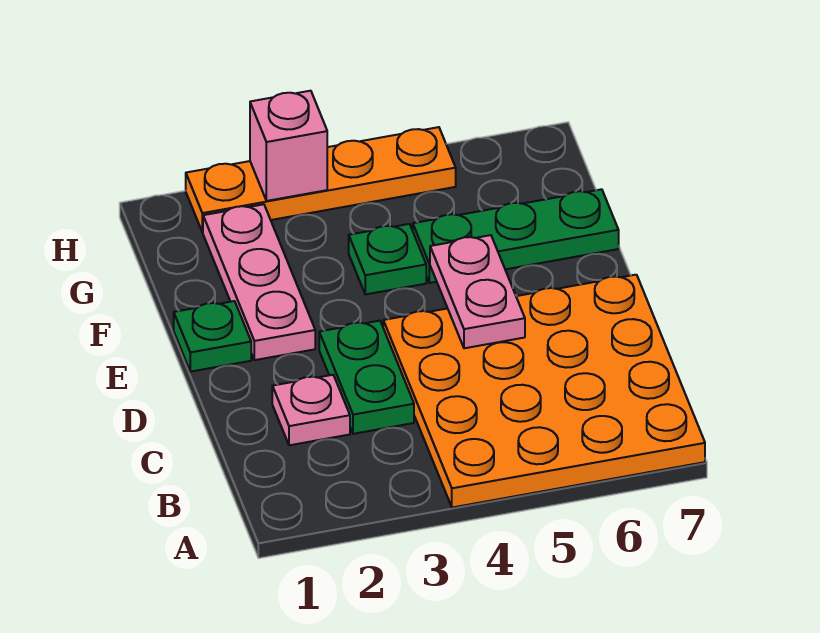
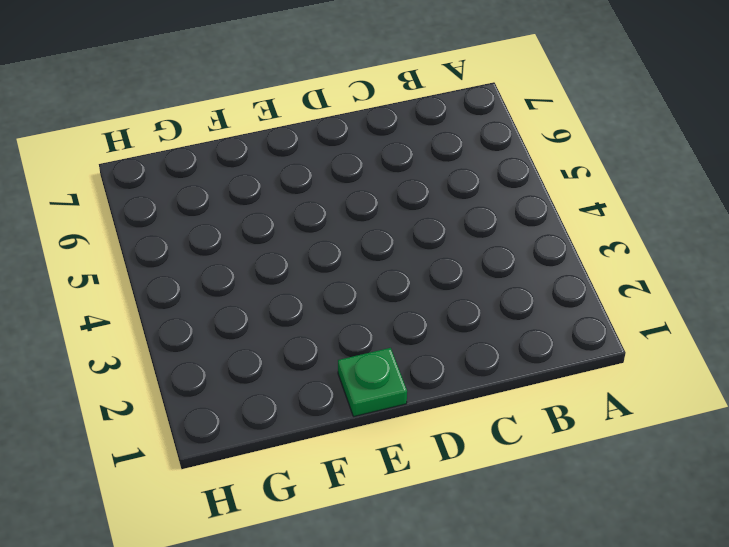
none -> orange 4x4 plate [383,275,705,508]
none -> pink 1x1 plate [272,375,350,445]

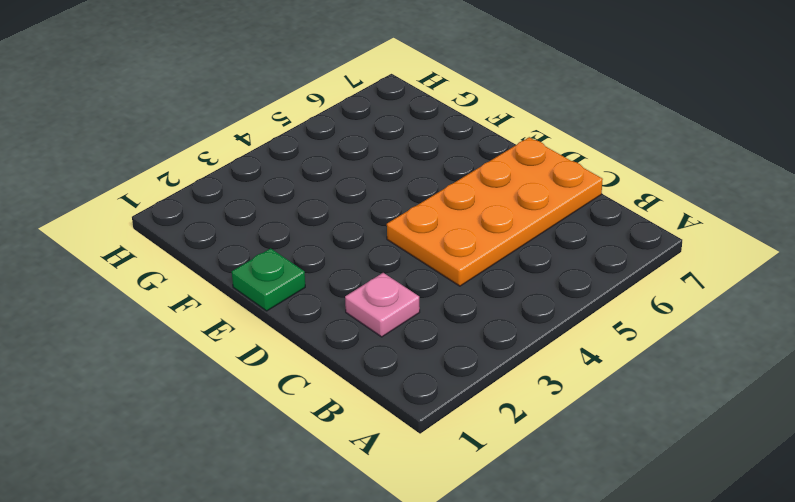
orange 2x4 plate [387,137,603,286] -> orange 4x4 plate [383,275,705,508]
none -> green 1x2 plate [319,321,414,434]
none -> pink 1x3 plate [203,204,315,360]

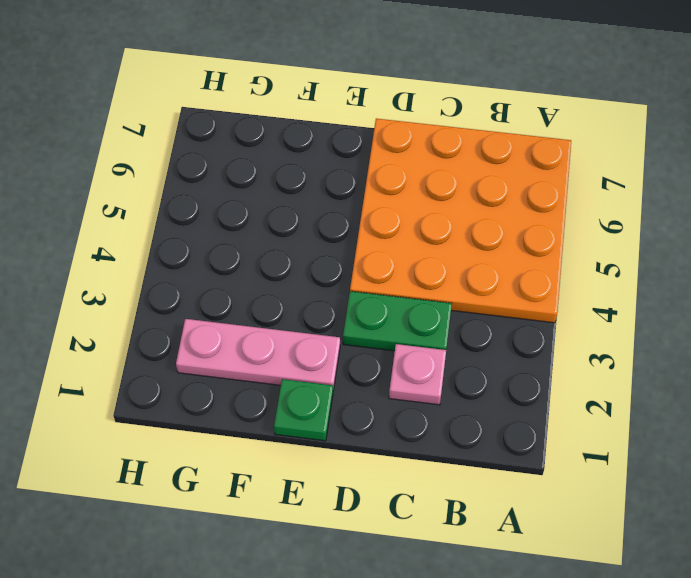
none -> green 1x1 plate [349,224,426,294]
none -> green 1x3 plate [413,189,619,283]

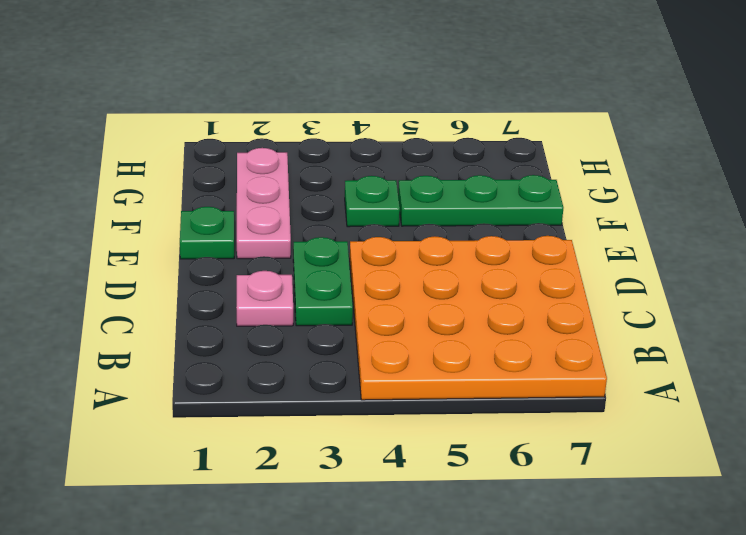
none -> orange 1x4 plate [186,127,456,232]
none -> pink 1x2 plate [430,235,525,348]

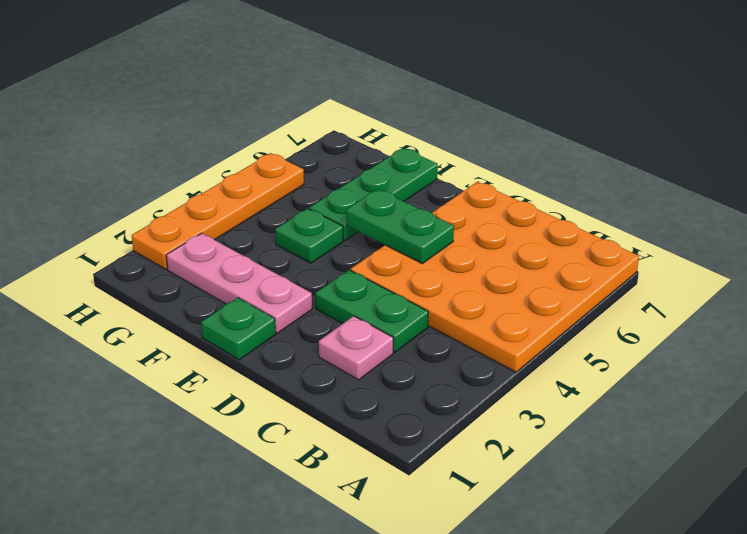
green 1x2 plate [346,189,454,264] -> pink 1x2 plate [430,235,525,348]
none -> pink 1x1 brick [250,91,327,201]

